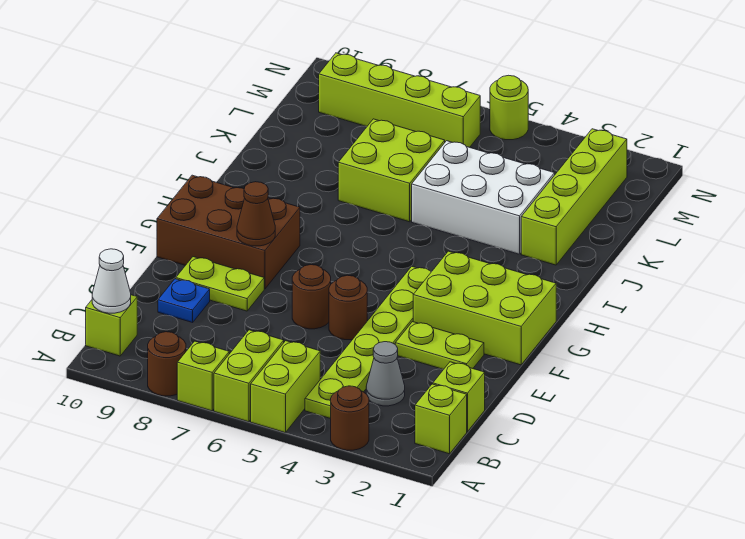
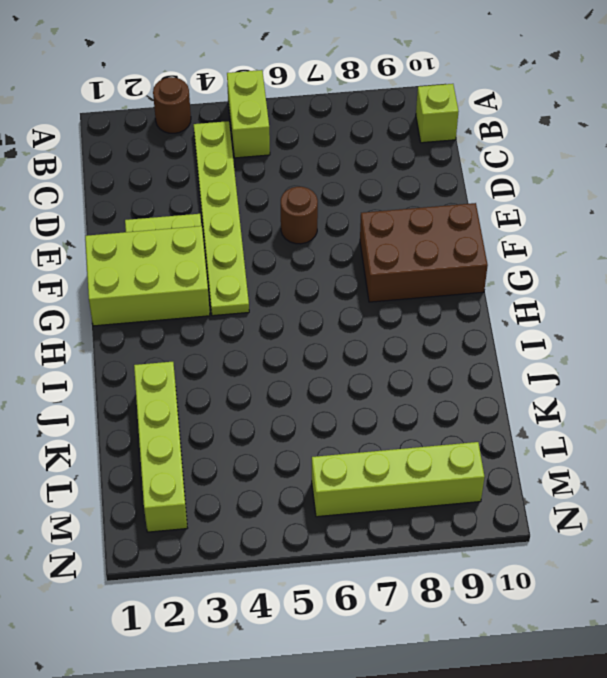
none -> lime 1x2 brick [214,330,284,422]
none -> lime 1x1 brick [177,341,229,411]
none -> brown 1x1 round brick [148,332,186,396]

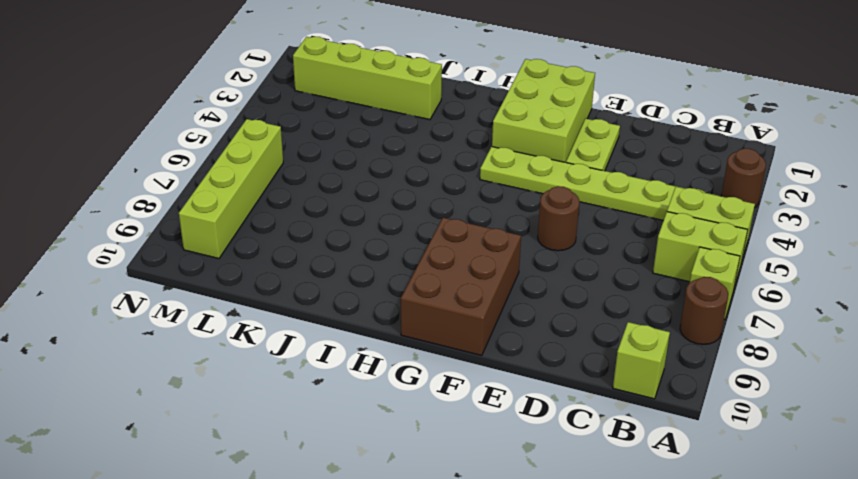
none -> lime 1x1 brick [415,384,467,454]
none -> lime 1x1 brick [433,362,485,432]
none -> grey 1x1 cone [366,342,405,406]

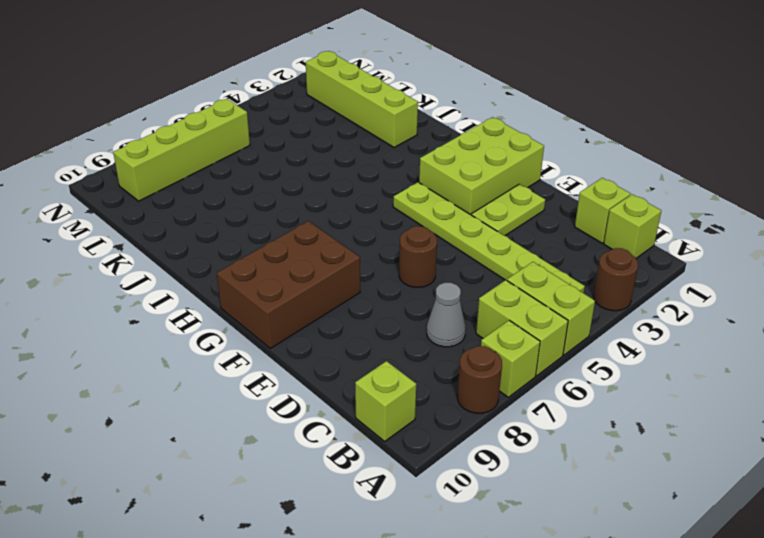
grey 1x1 cone [427,283,466,347] -> grey 1x1 cone moved to [366,342,405,406]
none -> blue 1x1 plate [158,279,210,322]
none -> brown 1x1 round brick [329,275,367,340]
none -> lime 1x2 plate [176,257,264,311]

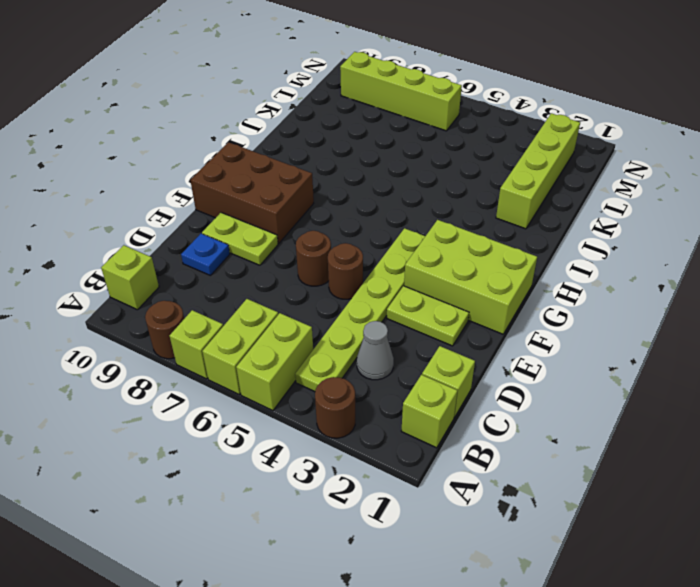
none -> white 2x3 brick [412,141,555,254]
none -> lime 2x2 brick [338,119,445,222]
none -> lime 1x1 round brick [490,75,528,140]

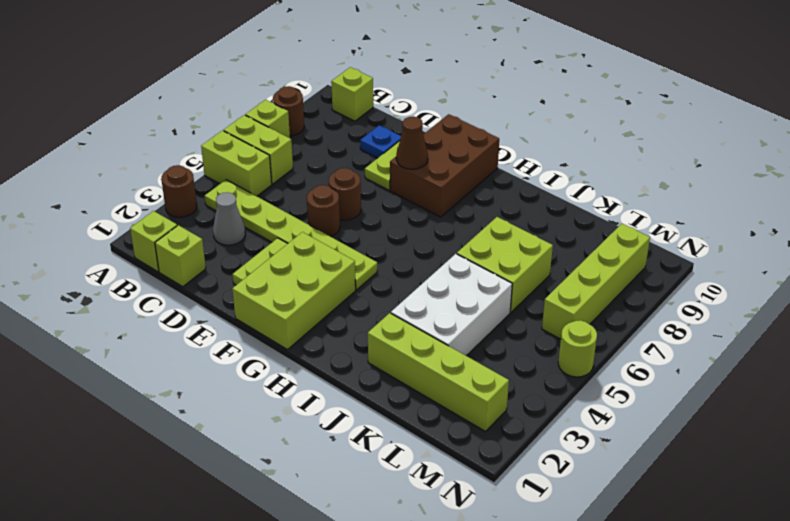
none -> white 1x1 cone [92,249,131,313]

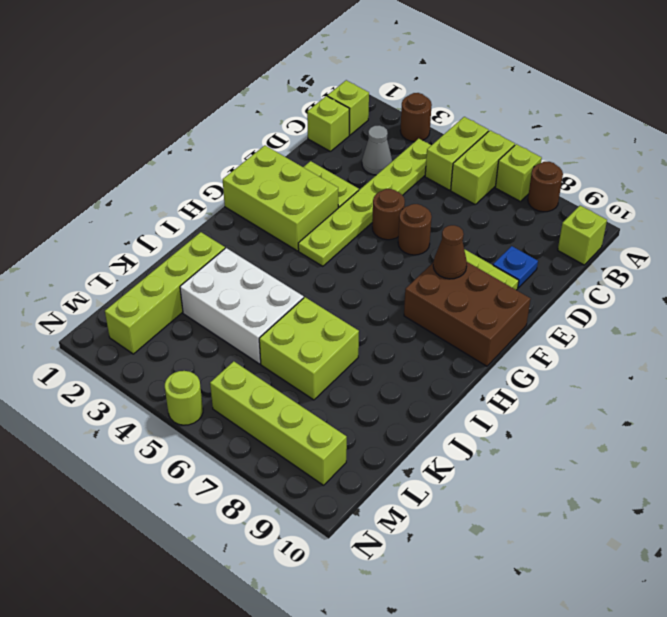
none -> white 1x1 cone [92,249,131,313]

